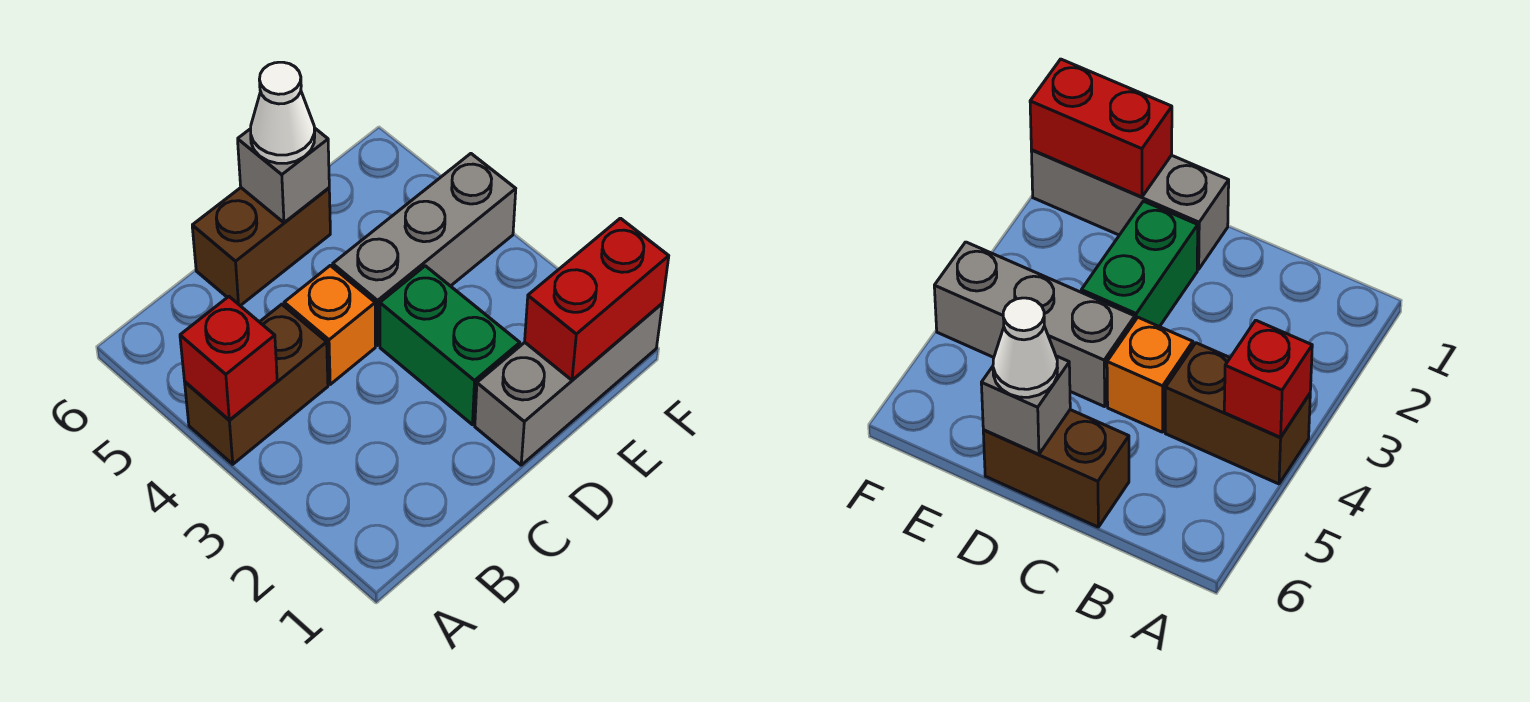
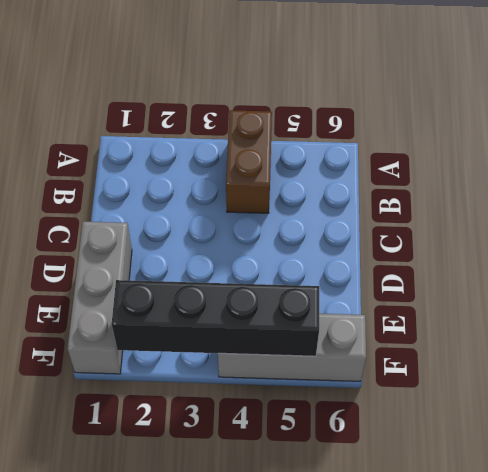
black 1x4 brick [112,280,319,356] -> none
grey 1x3 brick [218,314,366,381] -> grey 1x3 brick turned to [333,154,516,345]
none -> orange 1x1 brick [284,266,375,384]
none -> brown 1x2 brick [192,188,330,306]

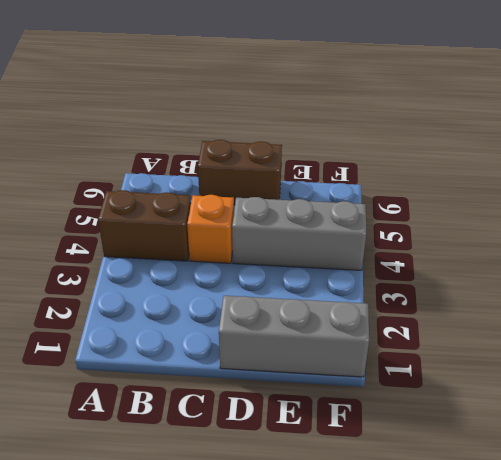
none -> green 1x2 brick [380,266,520,425]
none -> red 1x1 brick [180,297,277,420]

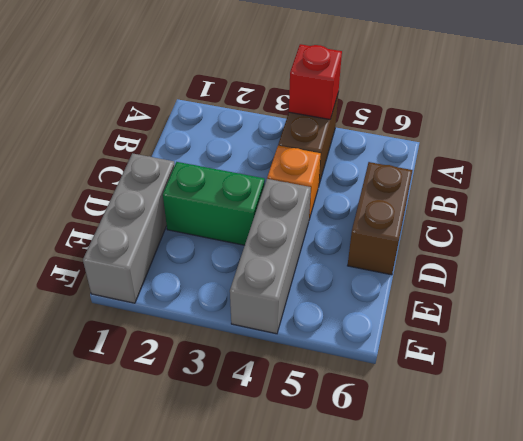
none -> grey 1x1 brick [238,128,329,223]
none -> red 1x2 brick [525,218,669,380]

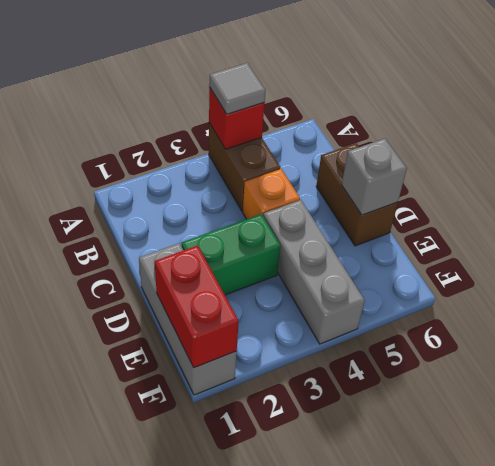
grey 1x1 tile [209,63,265,114] -> none
none -> white 1x1 cone [251,62,315,163]

